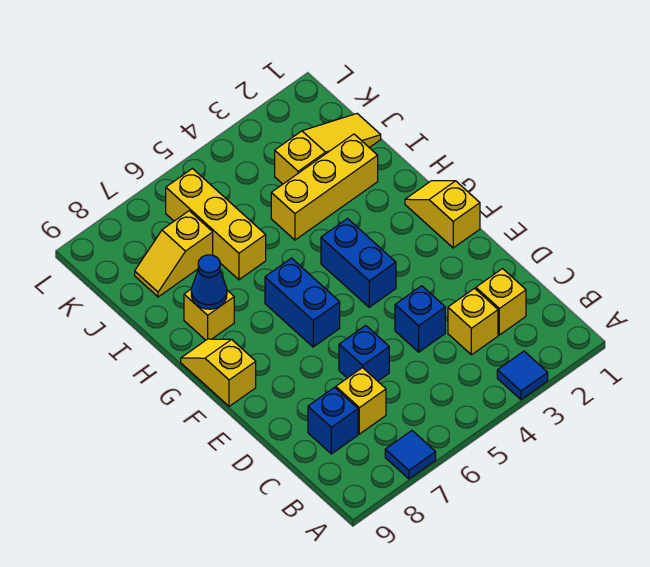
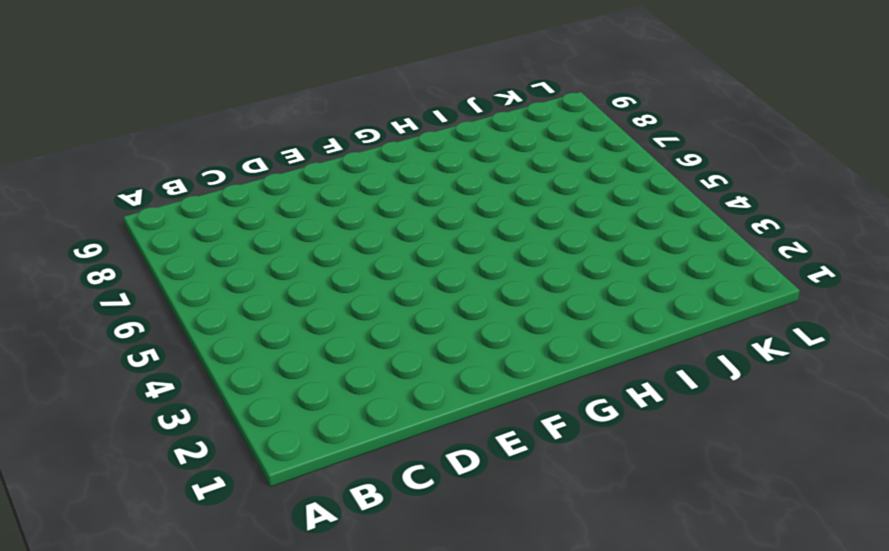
none -> blue 1x1 tile [497,351,548,400]
none -> blue 1x1 tile [385,431,436,479]
none -> yellow 1x1 brick [476,269,526,335]

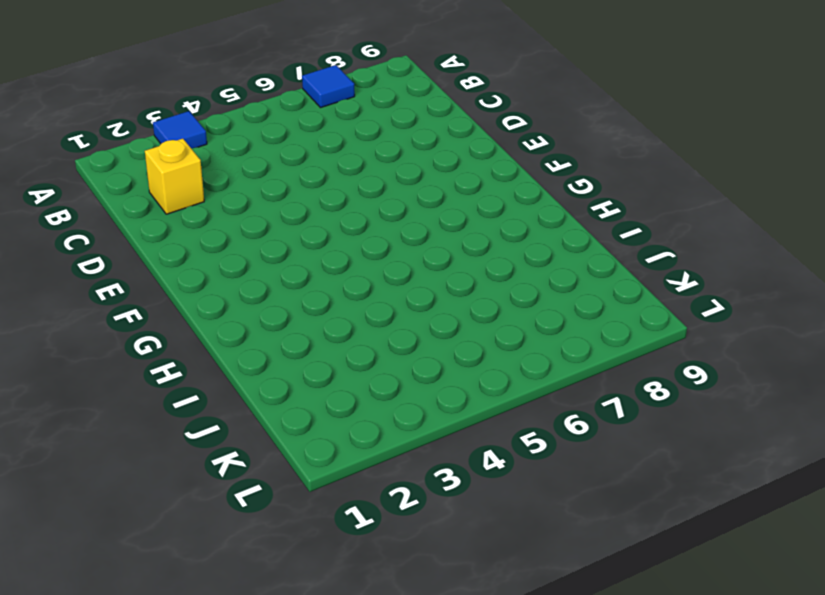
none -> yellow 1x1 brick [448,288,498,355]
none -> yellow 1x1 brick [336,368,386,434]
none -> blue 1x1 brick [308,388,358,454]

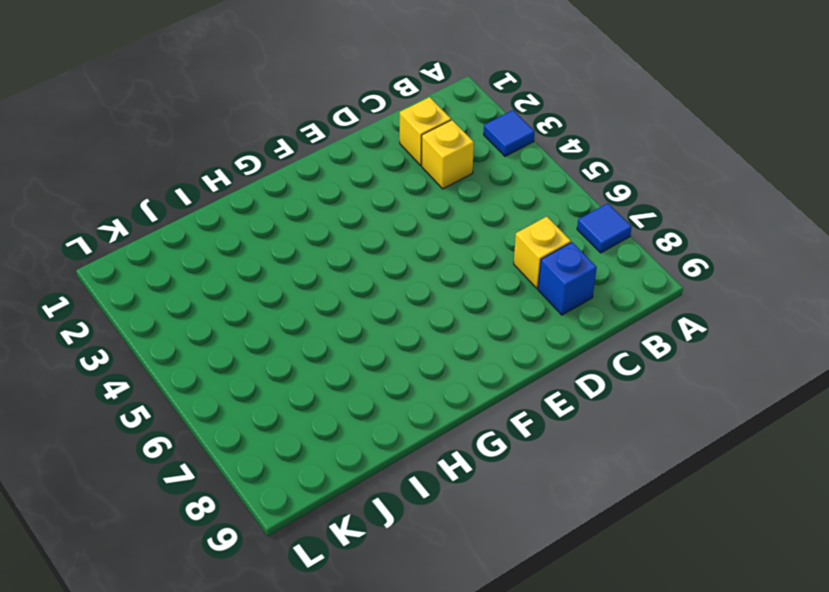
none -> blue 1x1 brick [395,286,445,352]
none -> blue 1x1 brick [339,325,389,381]
none -> yellow 1x2 slope [405,181,480,248]

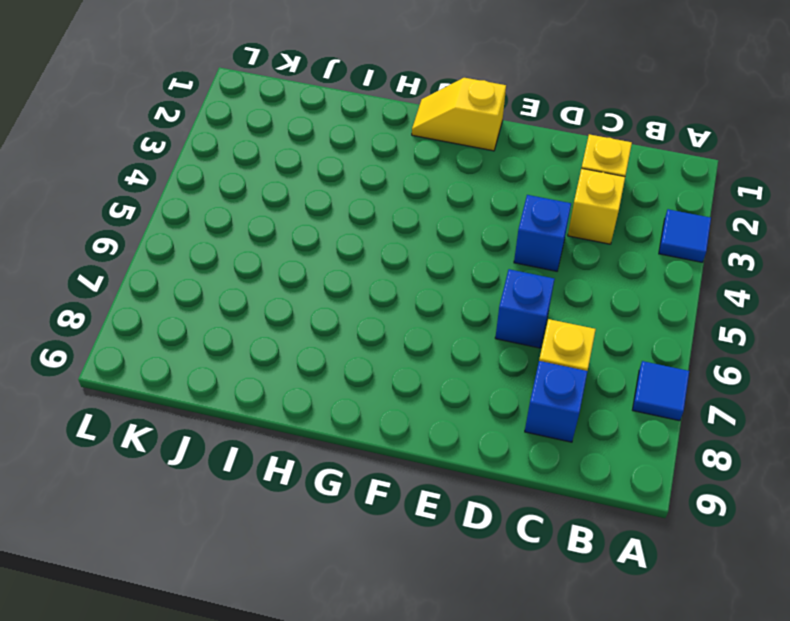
none -> blue 1x2 brick [321,219,396,307]
none -> blue 1x2 brick [265,258,340,347]
none -> yellow 1x2 slope [181,339,256,406]

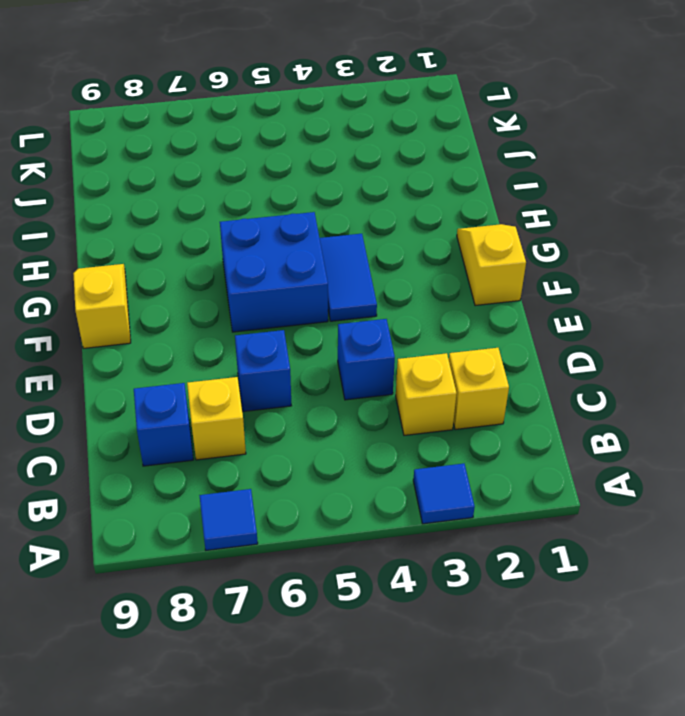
blue 1x2 tile [320,234,377,321] -> blue 1x2 brick [321,219,396,307]
blue 2x2 brick [220,212,328,332] -> blue 1x2 brick [265,258,340,347]
none -> yellow 1x1 brick [184,289,234,340]
none -> yellow 1x3 brick [271,134,378,240]
none -> yellow 1x3 brick [166,169,266,280]

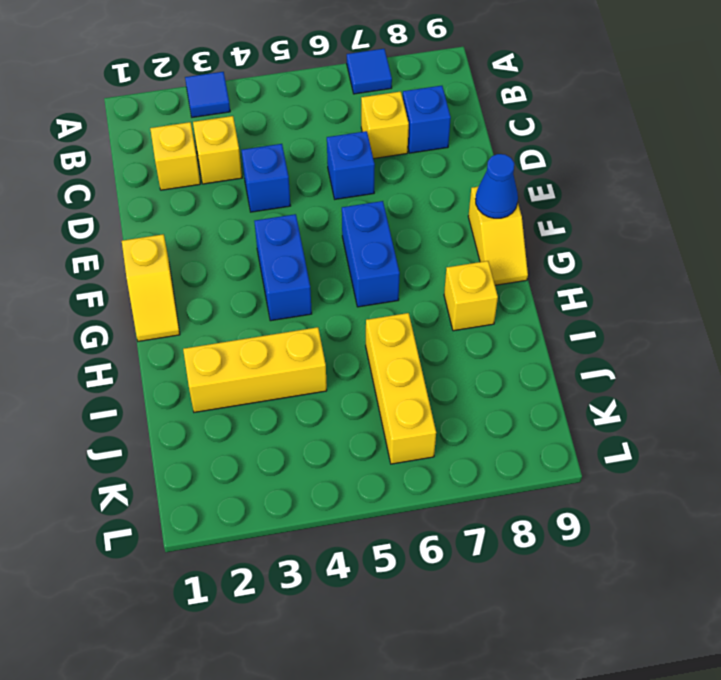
blue 1x1 cone [476,154,518,218] -> blue 1x1 cone moved to [191,255,227,309]
none -> yellow 1x3 slope [275,114,381,184]
none -> yellow 1x2 slope [135,211,213,297]

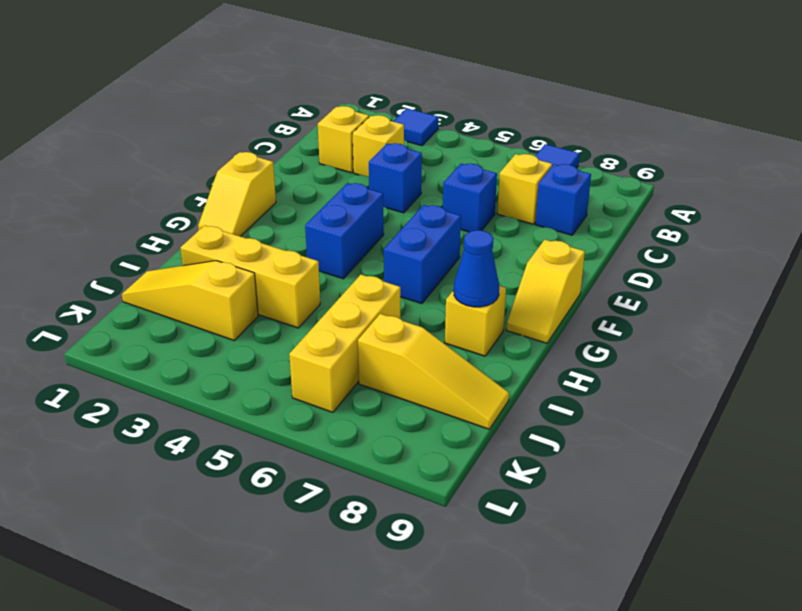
yellow 1x3 slope [358,314,509,429] -> yellow 1x2 slope [135,211,213,297]

